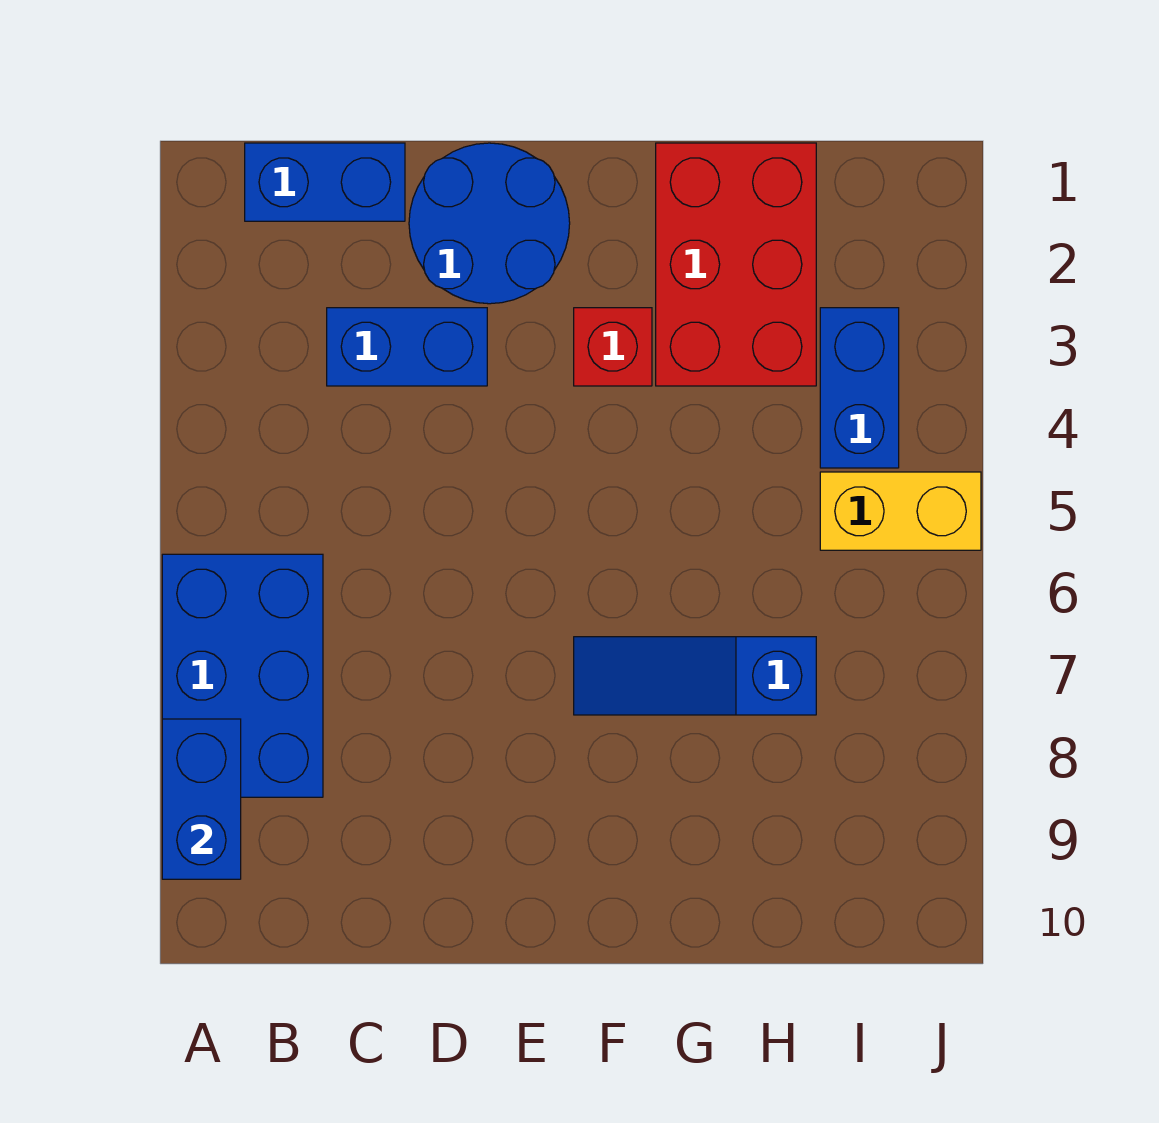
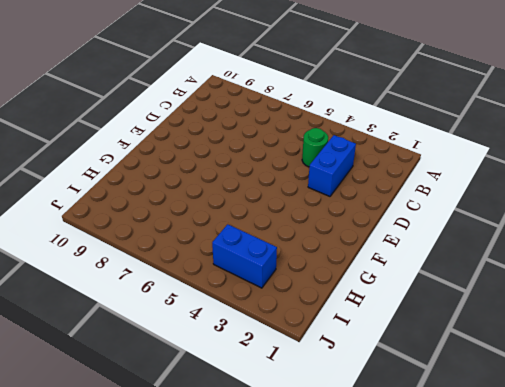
green 1x1 round brick [302,128,328,167] -> none
none -> blue 2x3 brick [162,554,323,797]
none -> blue 1x2 brick [245,143,405,221]

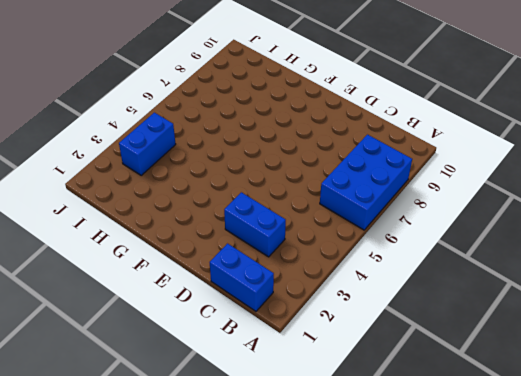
none -> blue 2x2 round brick [409,143,570,304]
none -> red 1x1 brick [574,308,652,386]

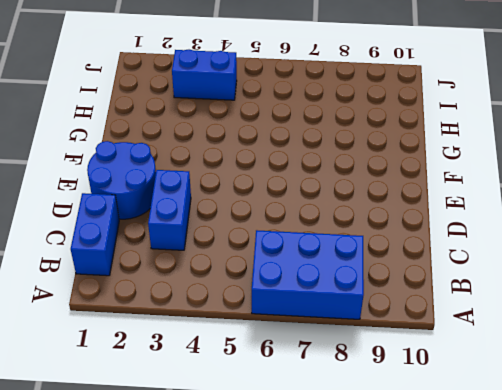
none -> red 1x1 brick [574,308,652,386]
none -> blue 1x3 slope [574,637,816,715]

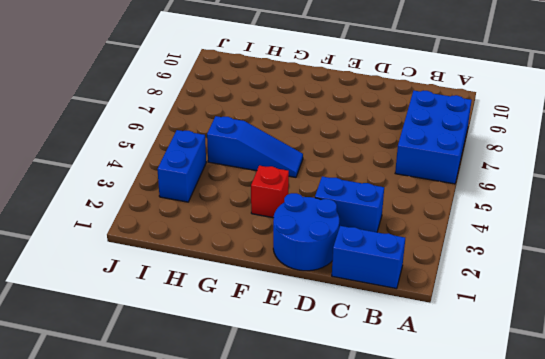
blue 1x3 slope [207,116,303,177] -> blue 1x3 slope moved to [574,637,816,715]
none -> red 2x3 brick [656,143,816,386]
none -> yellow 1x2 brick [820,472,981,550]

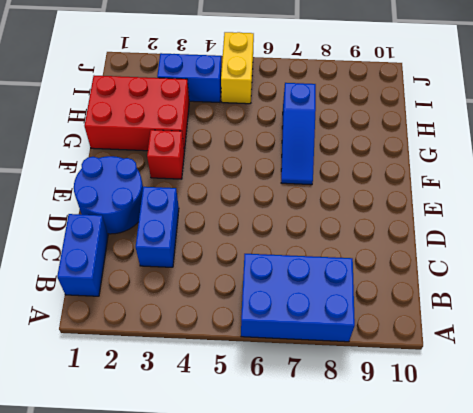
none -> blue 1x2 brick [162,719,241,879]

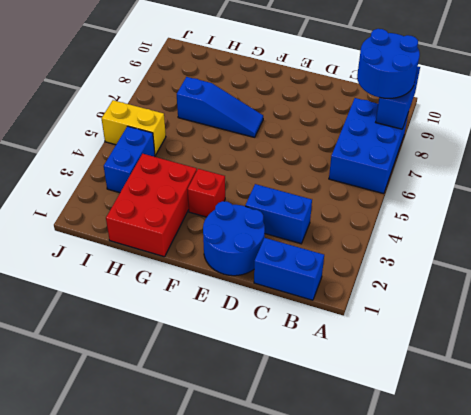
blue 2x2 round brick [357,29,420,98] -> none

